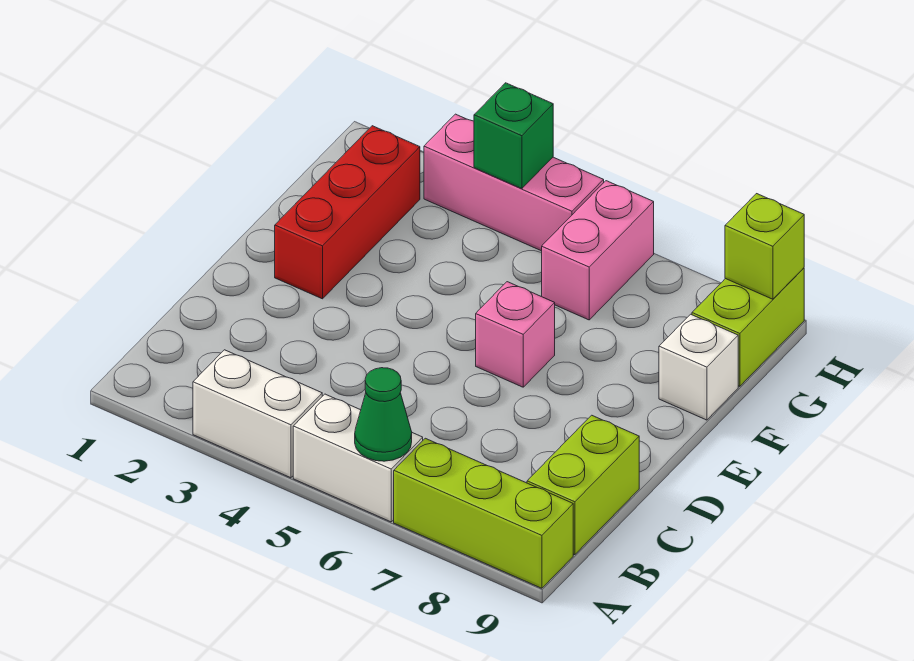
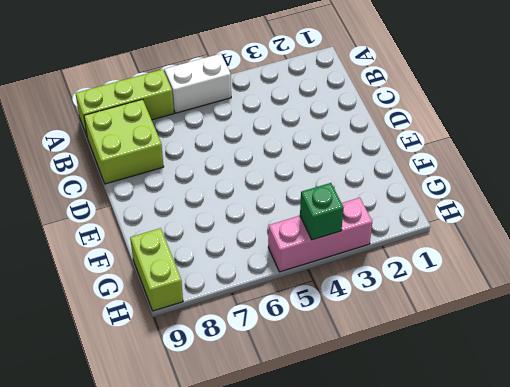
lime 2x2 brick [84,99,164,184] -> lime 1x2 brick [527,415,639,555]
none -> white 1x2 brick [193,350,322,478]
none -> red 1x3 brick [275,126,420,299]
none -> pink 1x1 brick [476,282,555,387]

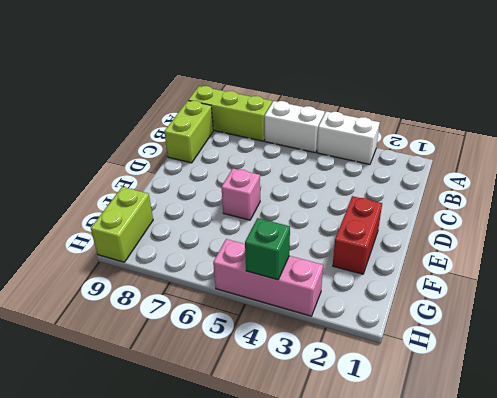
red 1x2 brick [333,196,382,274] -> red 1x3 brick [275,126,420,299]
none -> white 1x1 brick [659,314,738,420]
none -> pink 1x2 brick [542,181,654,320]
none -> green 1x1 cone [355,368,412,461]

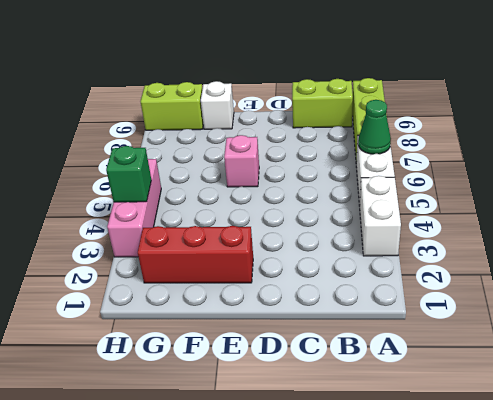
none -> pink 1x2 brick [542,181,654,320]
none -> lime 1x1 brick [725,194,804,299]

